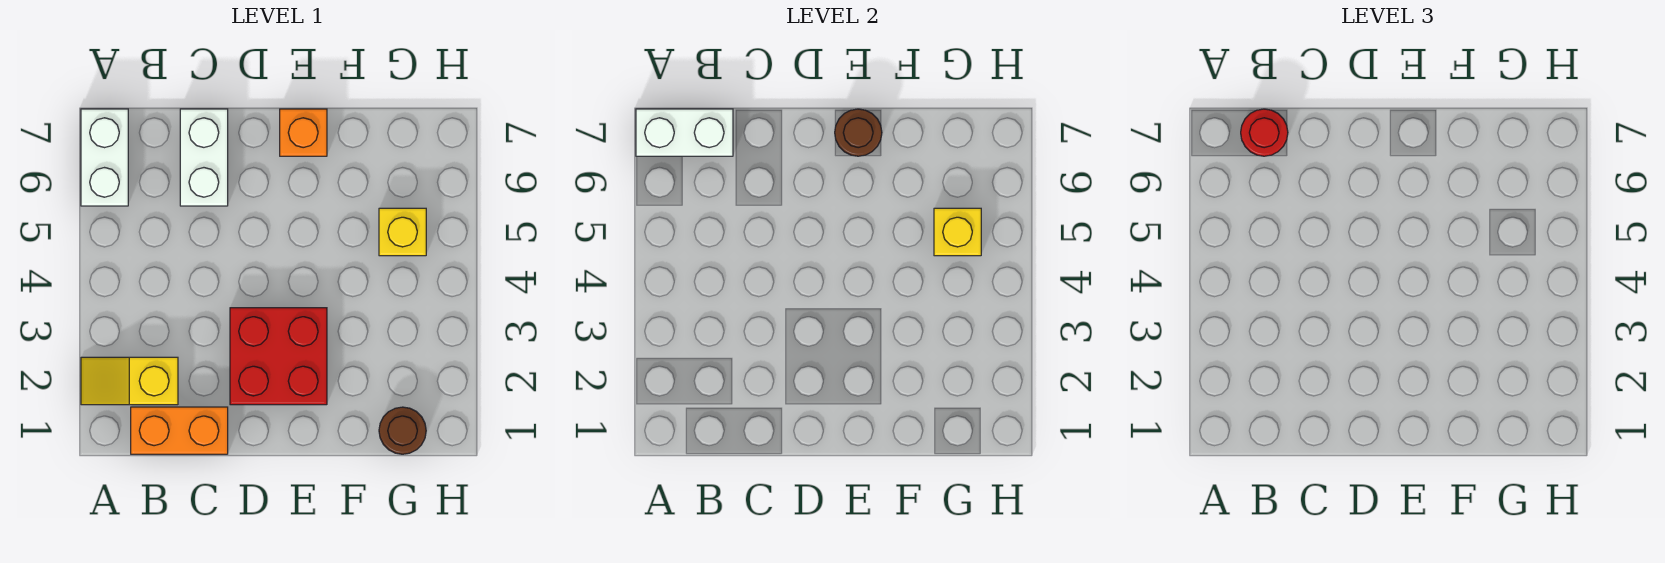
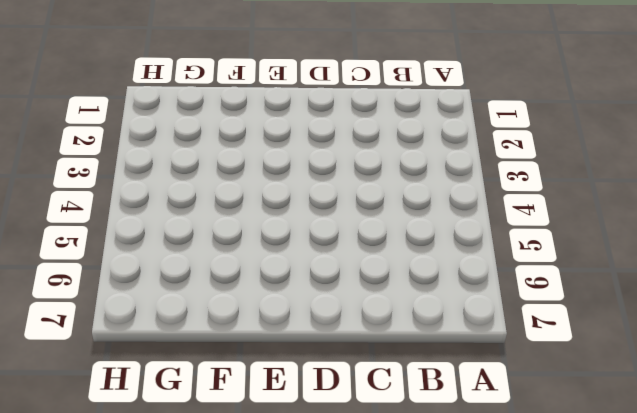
none -> yellow 1x2 slope [81,357,178,405]
none -> white 1x2 brick [81,109,128,206]
none -> orange 1x2 brick [131,407,228,454]

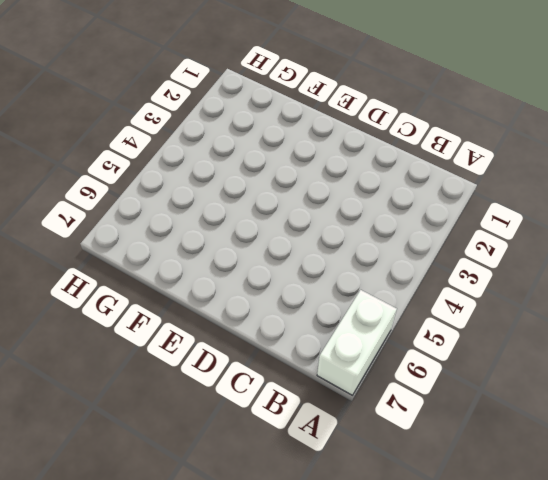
none -> yellow 1x2 slope [81,357,178,405]
none -> orange 1x2 brick [131,407,228,454]
none -> white 1x2 brick [180,109,228,206]

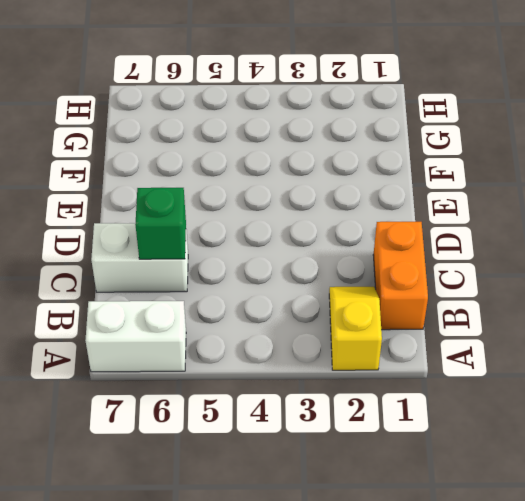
yellow 1x2 slope [329,287,382,370] -> yellow 1x2 slope turned to [81,357,178,405]
green 1x1 brick [135,188,186,259] -> none
none -> red 2x2 brick [230,308,327,405]
none -> orange 1x1 brick [280,109,327,156]
none -> brown 1x1 round brick [379,407,426,454]

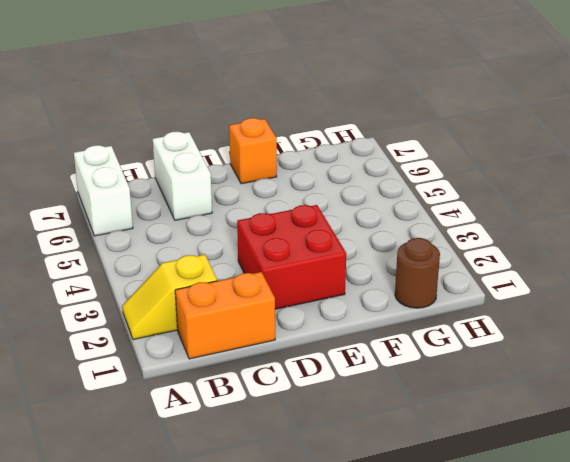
none -> yellow 1x1 brick [379,208,426,256]
none -> white 1x2 brick [636,109,733,156]
none -> brown 1x1 round brick [835,109,882,156]

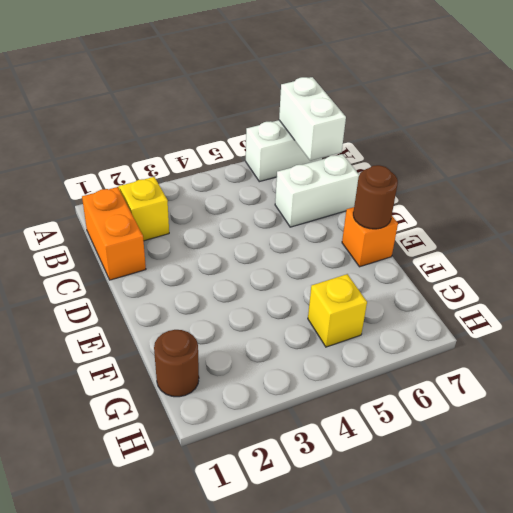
none -> red 2x2 brick [230,308,327,405]
none -> yellow 1x1 brick [934,208,981,256]
none -> red 1x1 round brick [1241,109,1288,156]

